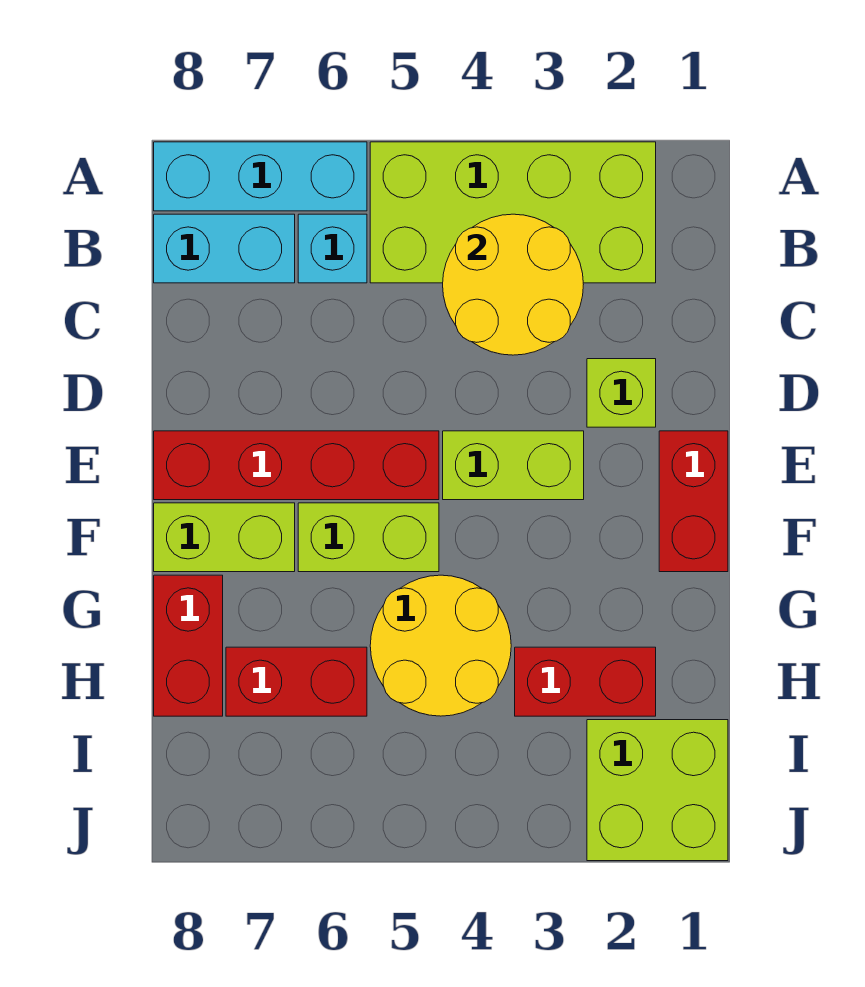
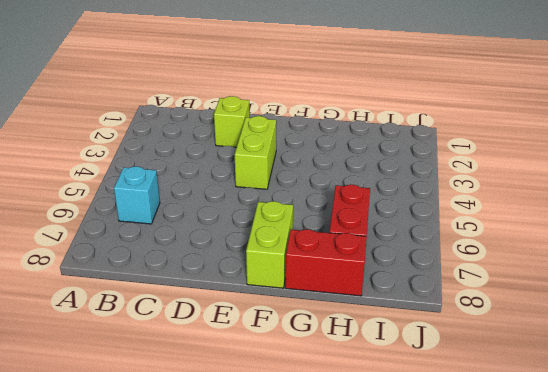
none -> lime 2x4 brick [370,142,656,283]
none -> cyan 1x3 brick [154,142,367,211]
none -> cyan 1x2 brick [154,214,295,283]

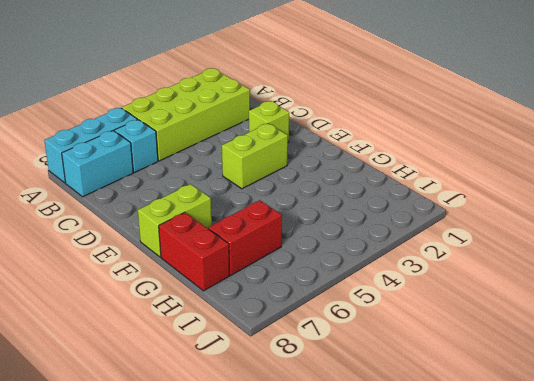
none -> red 1x2 brick [659,431,728,572]
none -> red 1x4 brick [154,431,439,500]
none -> lime 1x2 brick [298,503,439,572]

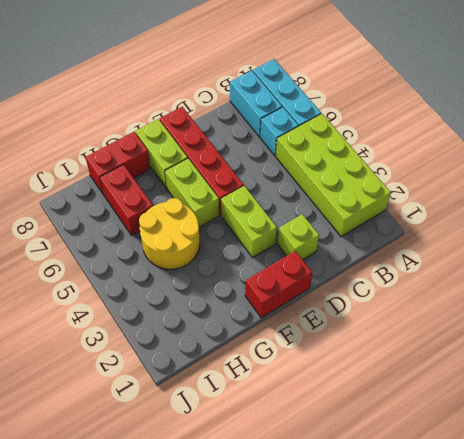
none -> red 1x2 brick [515,647,656,716]
none -> lime 2x2 brick [587,720,728,861]
none -> yellow 2x2 round brick [443,214,583,355]

